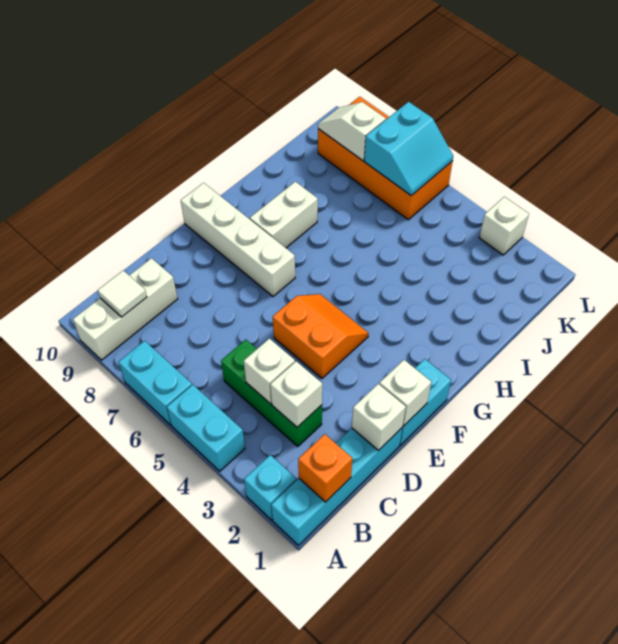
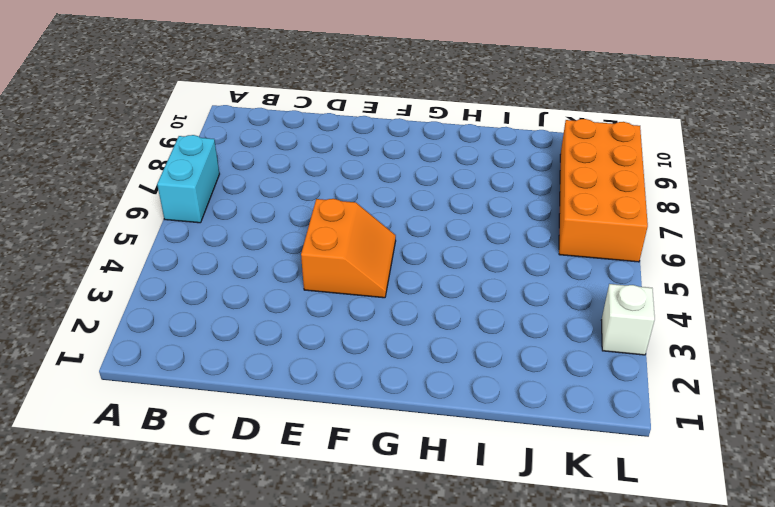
none -> cyan 1x4 brick [271,428,402,545]
none -> cyan 1x1 brick [244,455,296,520]
none -> cyan 1x2 brick [167,385,245,471]

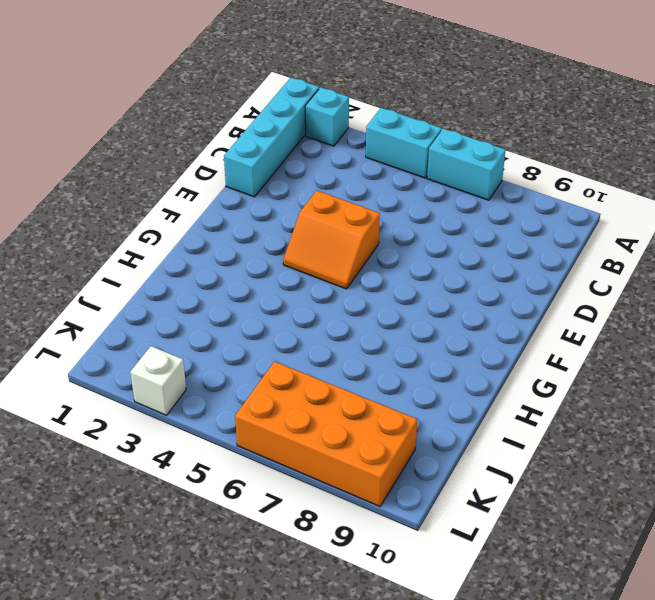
none -> white 1x3 brick [73,258,178,360]
none -> green 1x3 brick [221,340,322,446]
none -> cyan 1x2 brick [400,359,451,445]

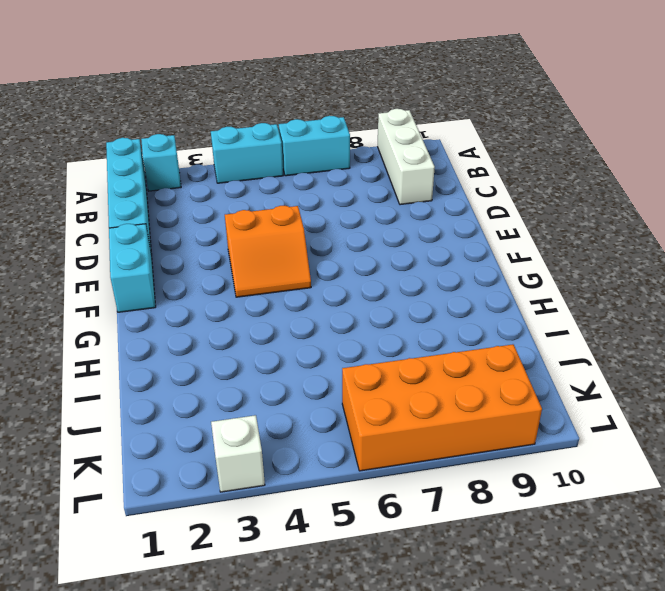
none -> green 1x3 brick [221,340,322,446]
none -> white 1x4 brick [181,183,295,297]
none -> white 1x2 brick [250,182,318,248]

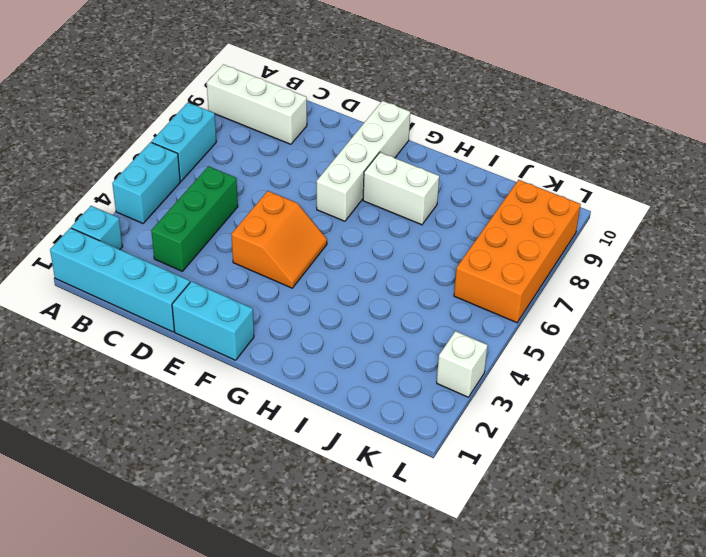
none -> orange 1x1 brick [298,434,352,502]
none -> white 1x1 tile [98,271,147,317]
none -> white 1x1 brick [270,361,322,427]

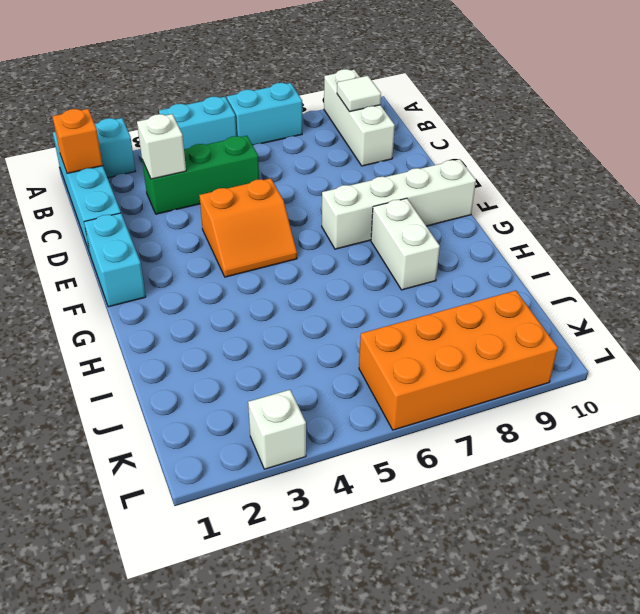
none -> white 1x1 brick [244,338,295,404]
none -> white 1x1 brick [352,384,406,451]
none -> white 1x1 brick [379,360,431,426]

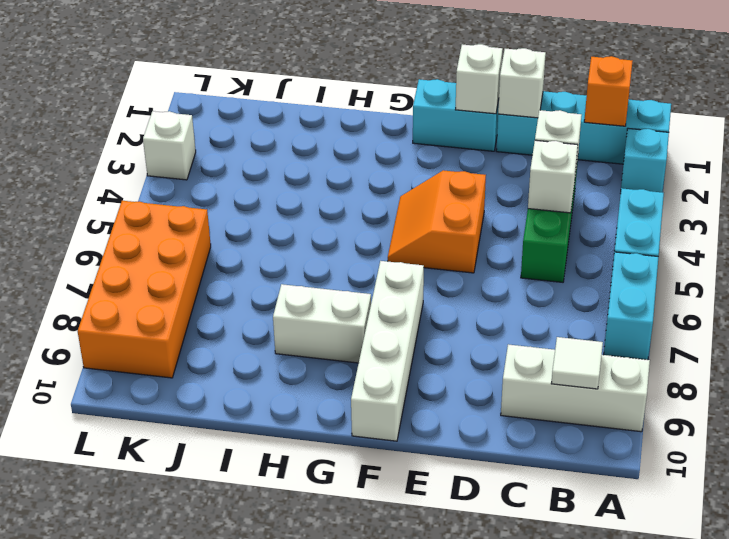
none -> cyan 2x2 slope [364,102,453,196]
none -> white 1x2 slope [318,102,386,161]

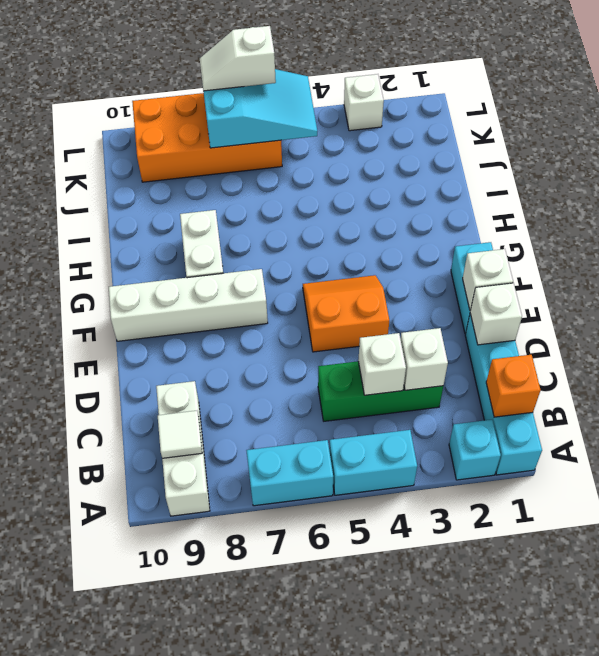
cyan 2x3 slope [203,69,317,148] -> cyan 2x2 slope [364,102,453,196]
white 1x2 slope [200,26,276,91] -> white 1x2 slope moved to [318,102,386,161]

